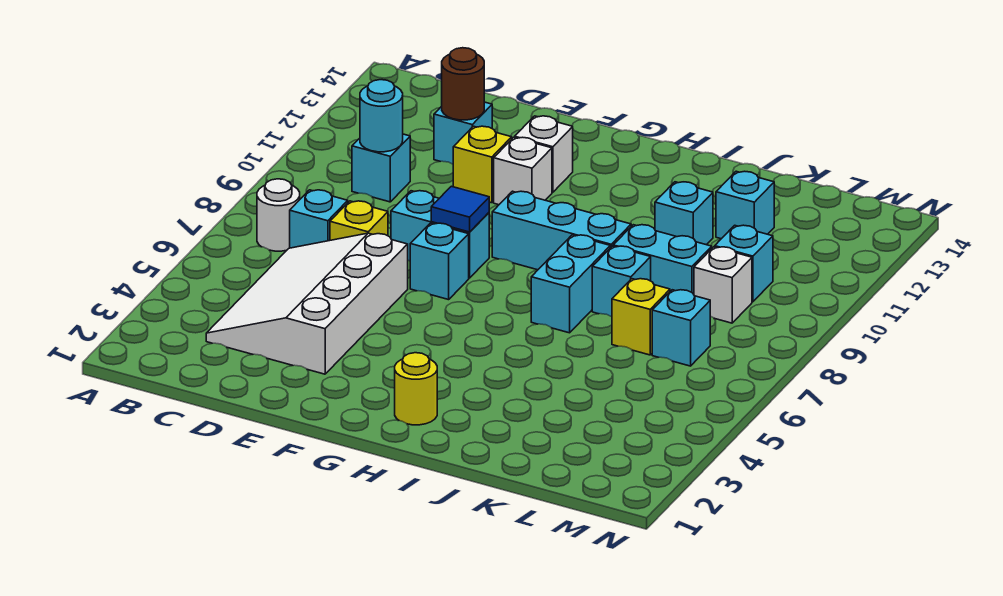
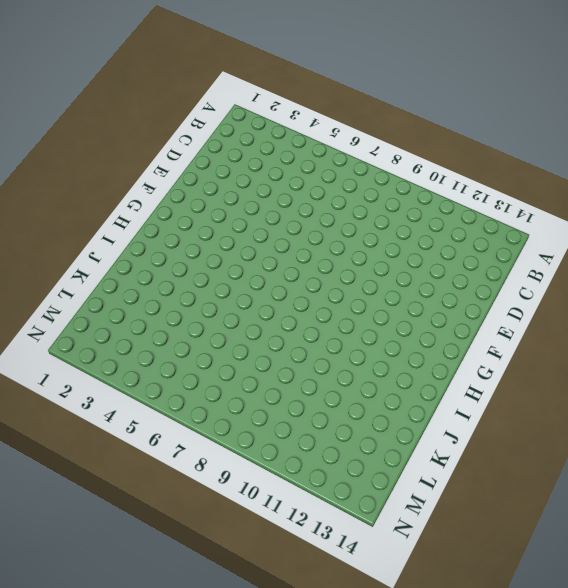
none -> white 1x1 round brick [257,179,300,251]
none -> white 3x4 slope [206,233,408,374]
none -> cyan 1x1 brick [290,190,348,248]

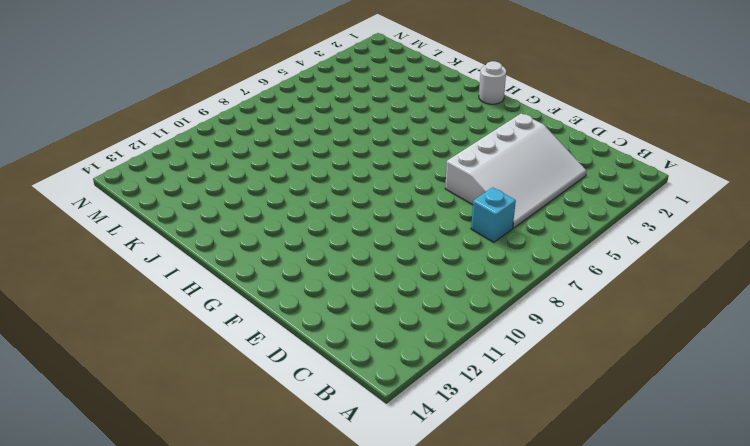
white 1x1 round brick [479,61,506,104] -> white 1x1 round brick moved to [257,179,300,251]
none -> cyan 1x1 brick [352,134,410,202]
none -> yellow 1x1 brick [330,201,388,240]
none -> cyan 1x1 brick [434,102,492,164]

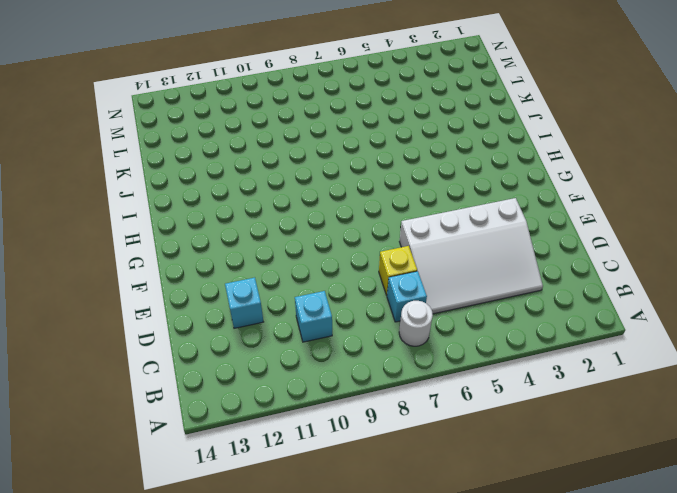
none -> cyan 1x2 brick [391,191,489,278]
none -> yellow 1x1 brick [453,126,512,203]
none -> cyan 1x1 brick [410,223,469,300]

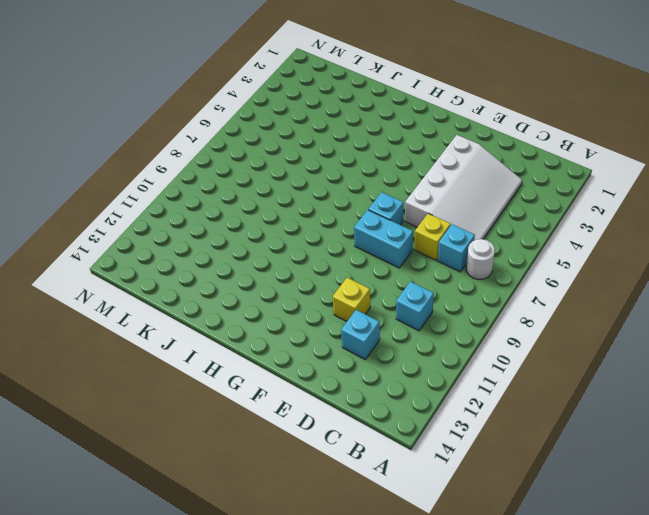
none -> white 1x1 brick [494,137,552,205]
none -> white 1x1 brick [515,116,573,192]
none -> cyan 1x3 brick [492,191,631,270]

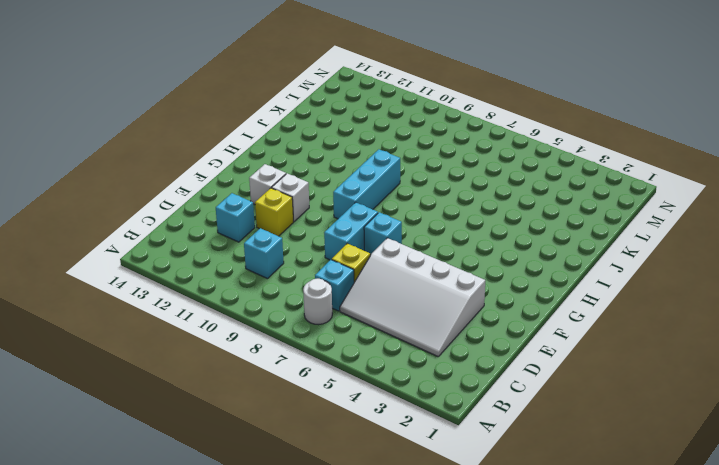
none -> yellow 1x1 round brick [395,353,437,425]
none -> cyan 1x2 brick [531,235,610,333]
none -> cyan 1x1 brick [592,246,651,317]

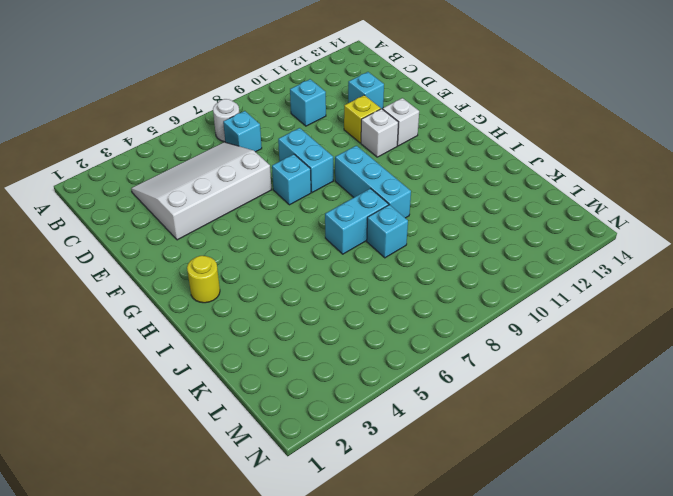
none -> yellow 1x1 brick [330,201,388,240]
none -> cyan 1x2 brick [613,225,712,294]
none -> cyan 1x1 brick [655,182,713,245]

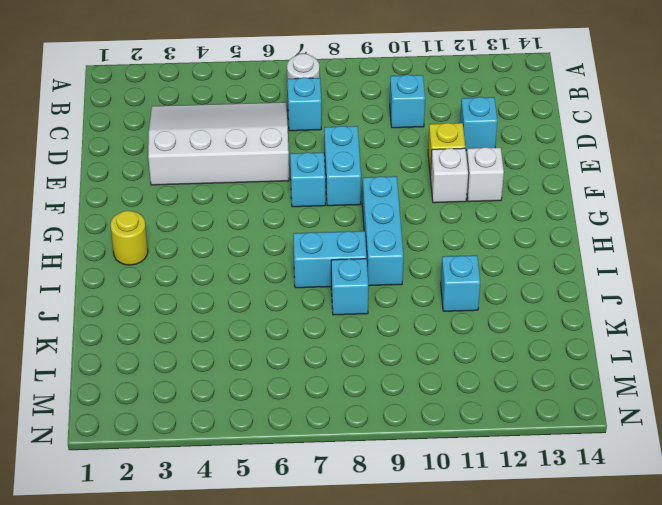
none -> yellow 1x1 brick [330,201,388,240]
none -> cyan 1x2 brick [613,225,712,294]
none -> yellow 1x1 brick [612,279,670,355]

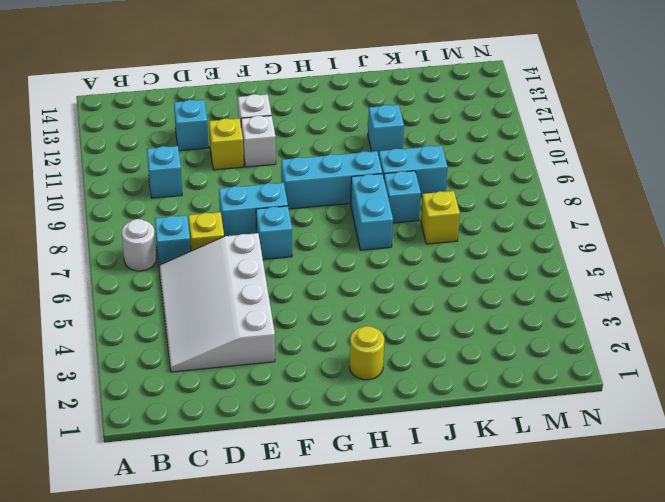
none -> cyan 1x1 brick [716,171,774,239]
none -> cyan 1x1 brick [652,290,710,366]
none -> white 1x1 brick [694,247,752,323]

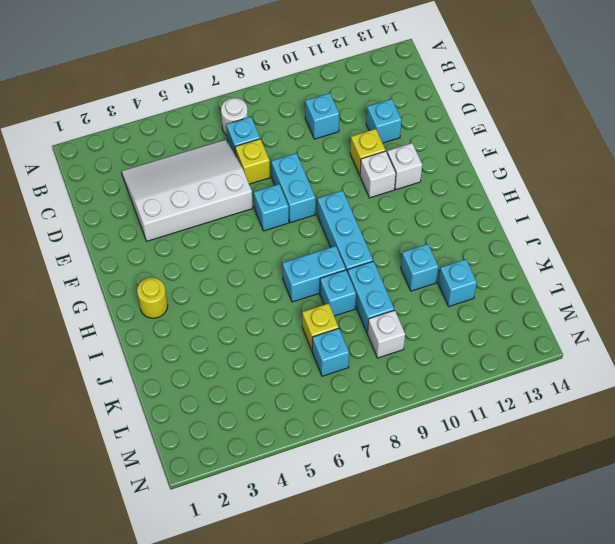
none -> cyan 1x1 brick [715,225,773,302]
none -> cyan 1x1 round brick [360,80,403,152]
none -> brown 1x1 round brick [442,48,484,120]

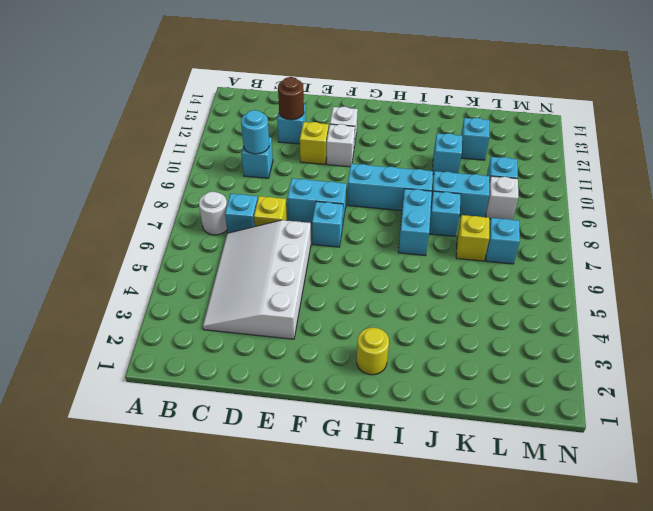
none -> blue 1x1 tile [431,186,489,232]

